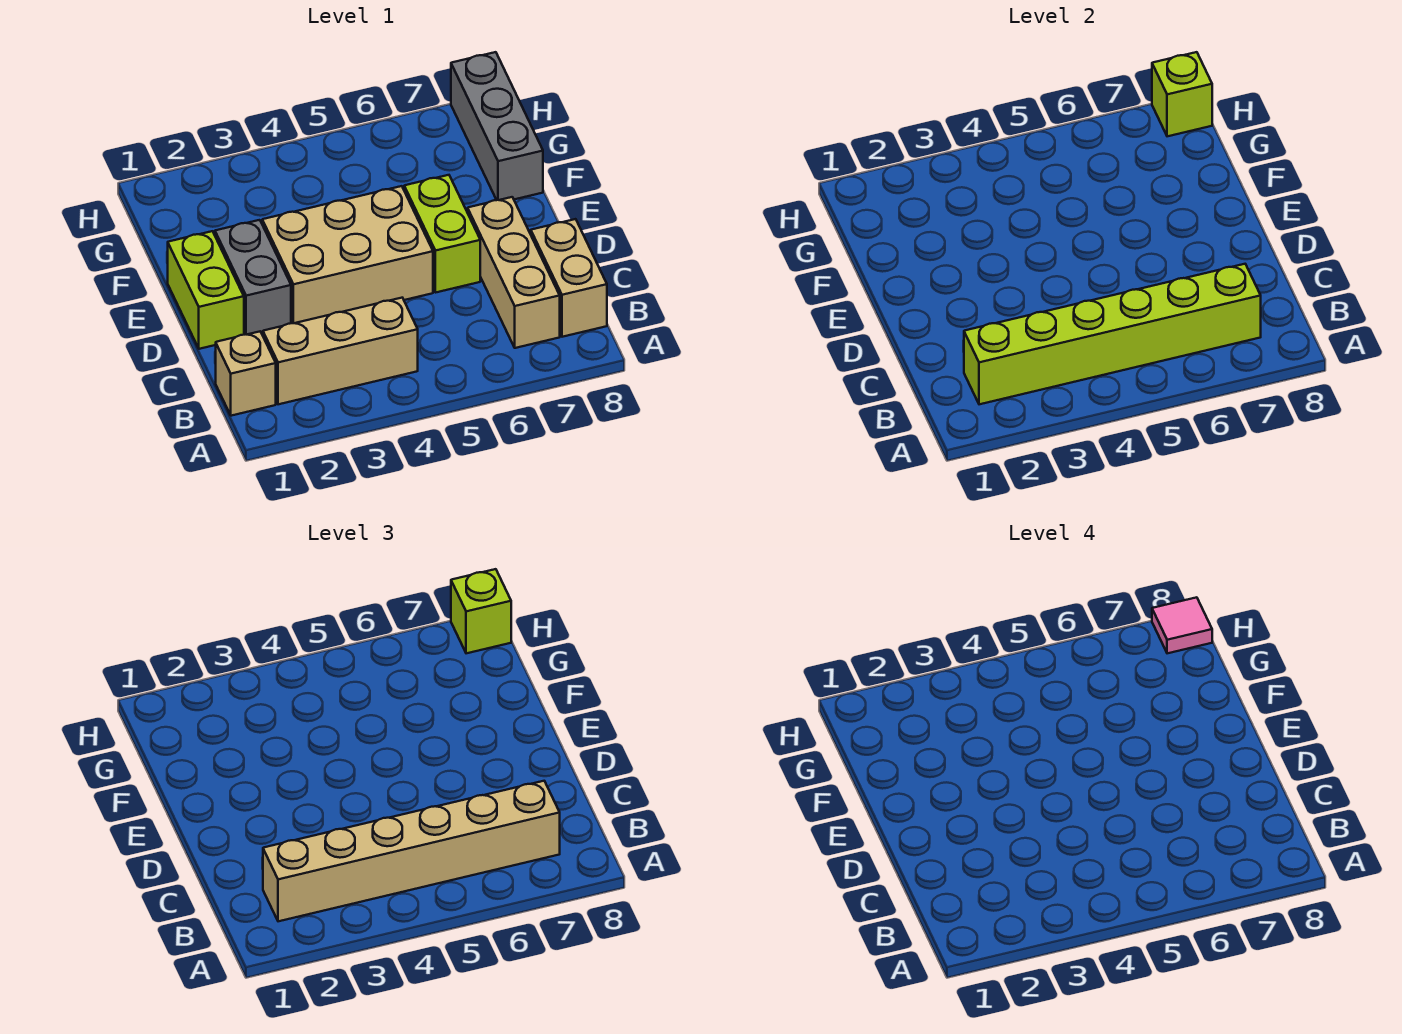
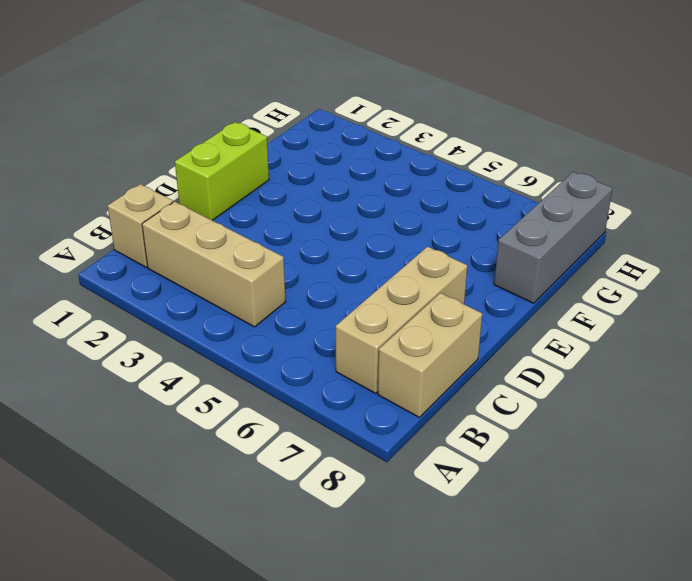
none -> grey 1x2 brick [215,220,291,335]
none -> tan 2x3 brick [262,186,433,323]
none -> lime 1x2 brick [404,175,480,293]

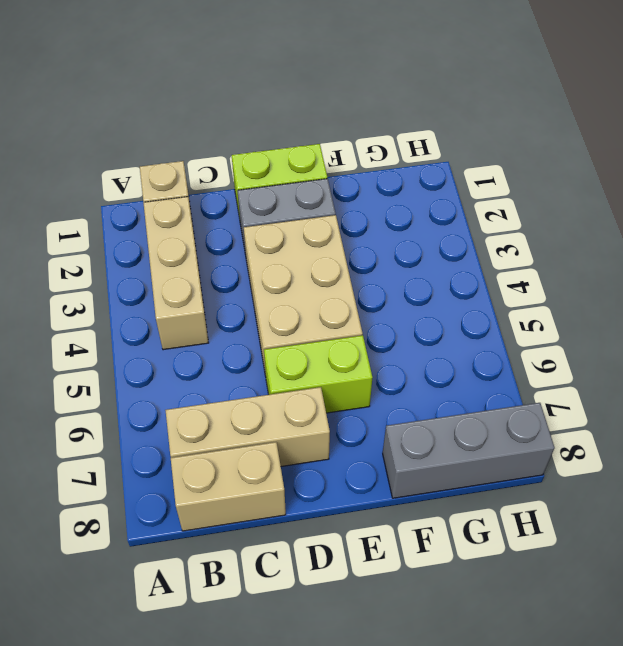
none -> lime 1x6 brick [964,264,1261,404]
none -> lime 1x1 brick [1152,52,1212,136]
none -> tan 1x6 brick [263,781,560,921]

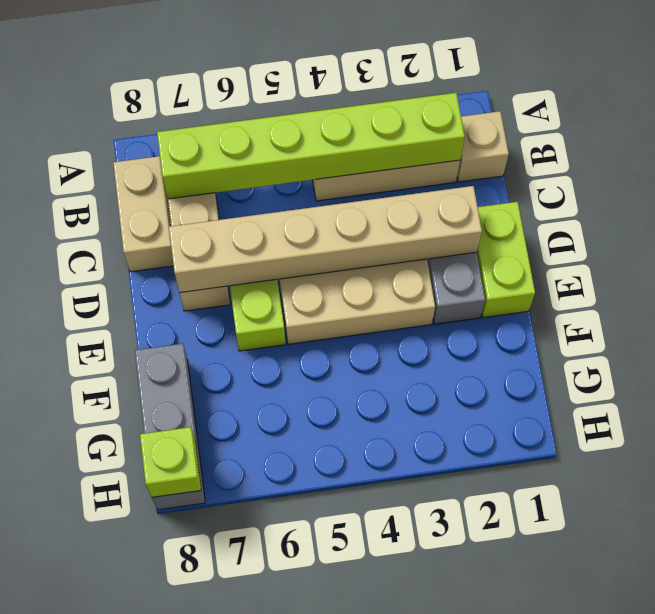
tan 1x6 brick [169,186,482,293] -> tan 1x6 brick moved to [263,781,560,921]
none -> lime 1x1 brick [451,569,511,653]
none -> pink 1x1 tile [1152,597,1212,653]

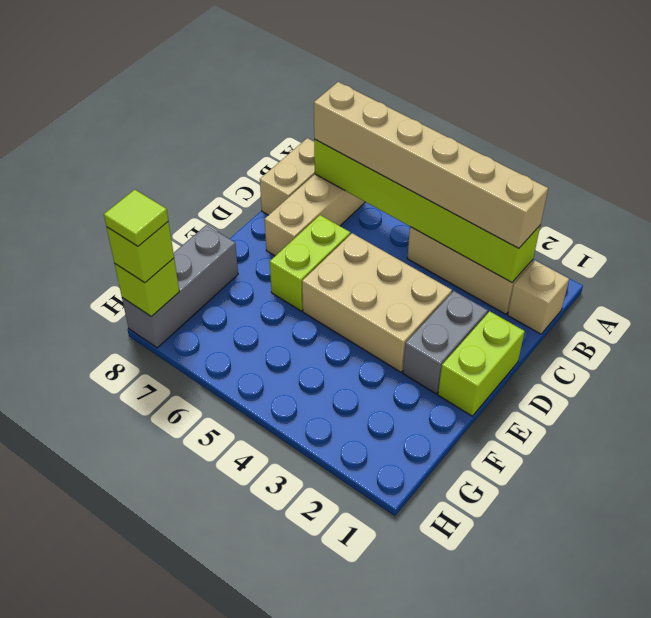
lime 1x1 tile [104,190,168,246] -> pink 1x1 tile [1152,597,1212,653]

